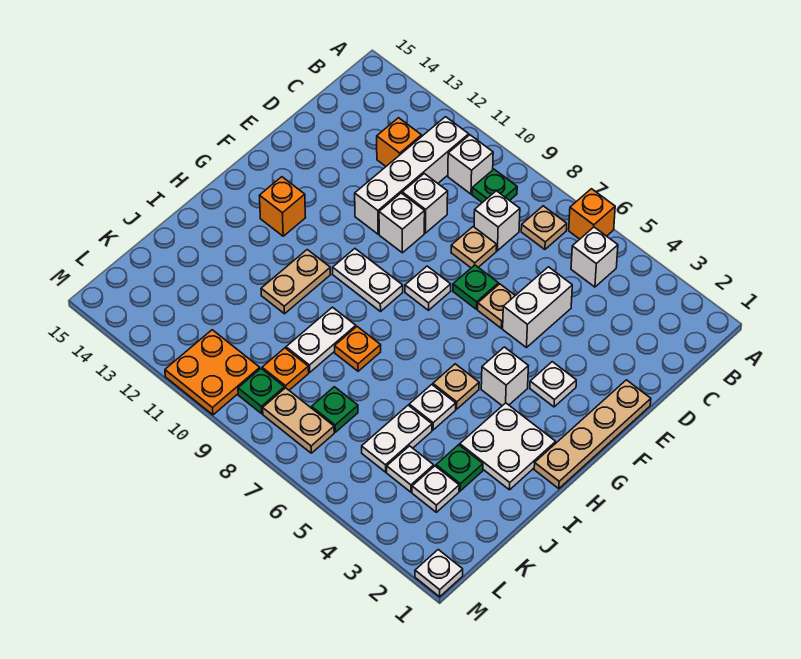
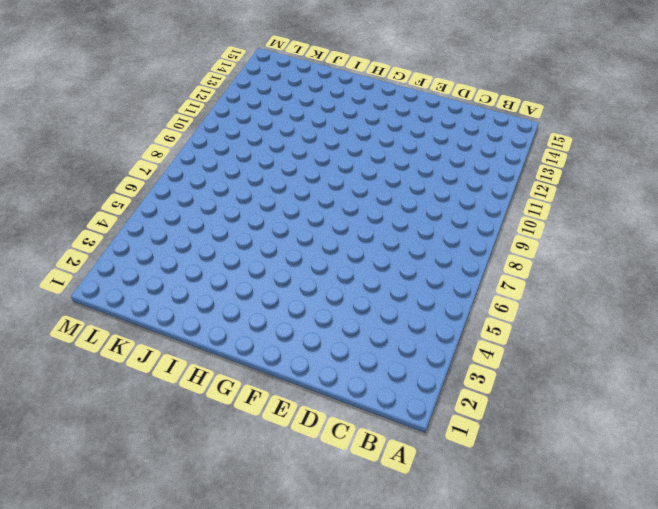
none -> orange 1x1 brick [569,189,615,239]
none -> white 1x1 brick [571,227,618,287]
none -> tan 1x1 plate [521,206,567,249]
none -> green 1x1 plate [472,169,517,203]

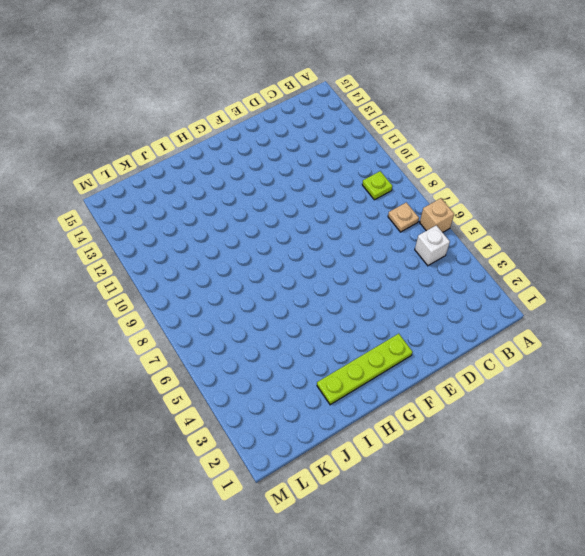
tan 1x1 brick [420,198,454,232] -> orange 1x1 brick [569,189,615,239]
lime 1x1 plate [362,171,392,200] -> green 1x1 plate [472,169,517,203]
lime 1x4 plate [317,334,413,405] -> white 2x2 plate [460,403,556,490]
none -> white 1x1 brick [448,135,493,194]
none -> white 1x4 brick [355,117,469,234]
none -> white 1x1 brick [474,191,520,251]
none -> orange 1x1 brick [377,118,422,166]

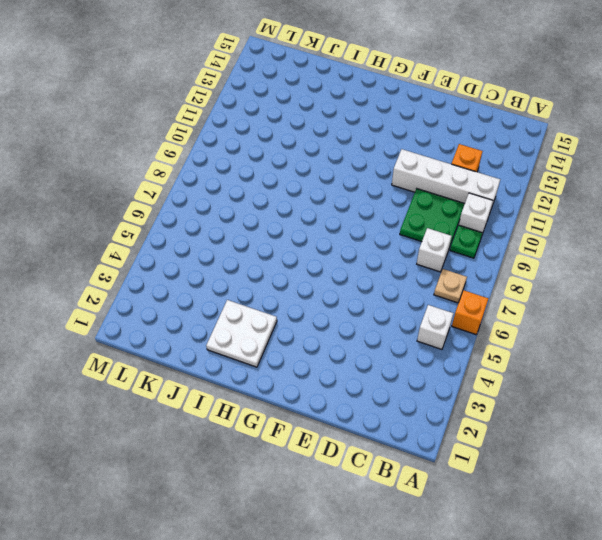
green 2x2 plate [400,189,465,248] -> white 1x1 brick [402,174,448,233]
none -> white 1x2 brick [503,267,572,348]
none -> tan 1x1 plate [451,227,497,268]
none -> tan 1x4 plate [534,380,651,489]
none -> tan 1x1 plate [478,284,515,328]

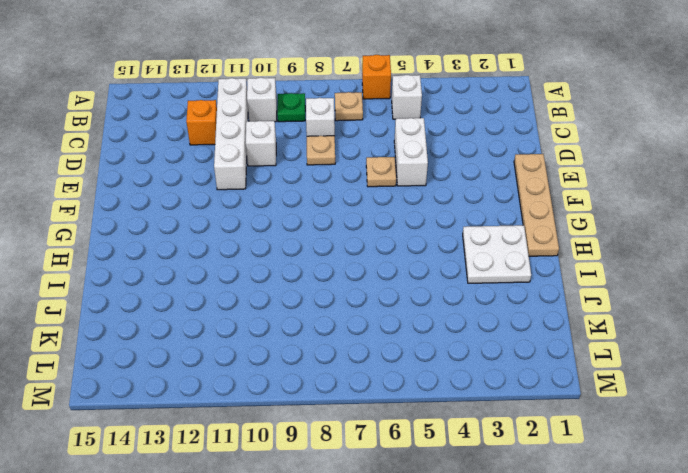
none -> green 1x1 plate [453,265,499,309]
none -> white 1x1 brick [379,193,425,253]
none -> white 1x1 plate [530,362,576,407]
none -> white 1x1 plate [405,266,451,310]

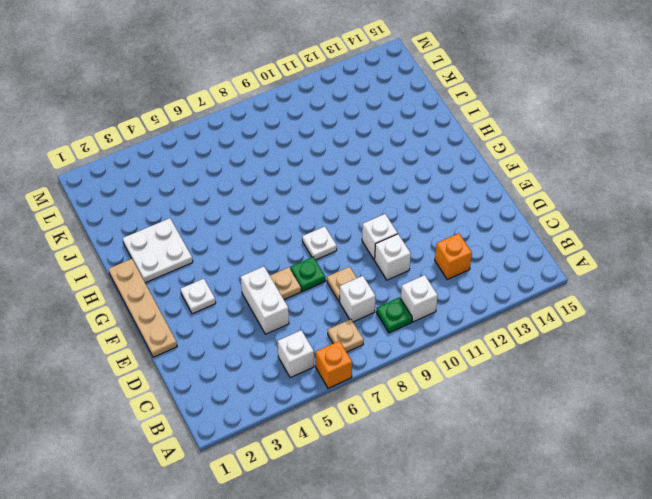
none -> white 1x4 brick [355,117,469,234]
none -> white 1x1 brick [481,347,528,406]
none -> white 1x2 plate [333,249,403,311]
none -> orange 1x1 brick [259,177,306,236]

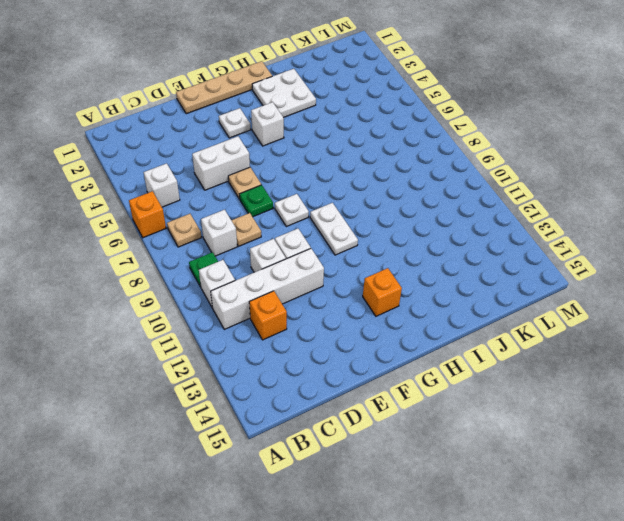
none -> tan 1x1 plate [433,364,479,409]
none -> tan 1x2 plate [261,250,330,314]
none -> white 1x1 plate [409,385,456,430]
none -> orange 1x1 plate [335,327,381,371]

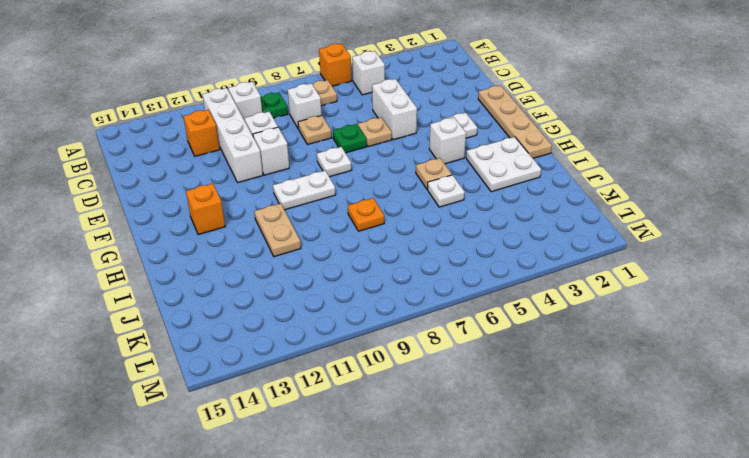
none -> white 1x2 plate [286,307,356,372]
none -> green 1x1 plate [436,445,483,491]
none -> white 1x2 plate [362,405,432,472]
none -> white 1x1 plate [412,466,459,512]

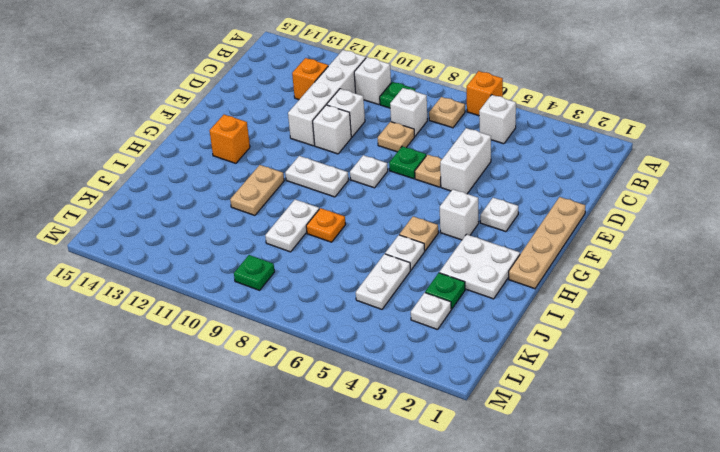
none -> white 1x1 plate [387,446,434,492]
none -> green 1x1 plate [312,387,358,432]
none -> orange 1x1 plate [262,348,309,390]
none -> tan 1x2 plate [263,388,334,453]

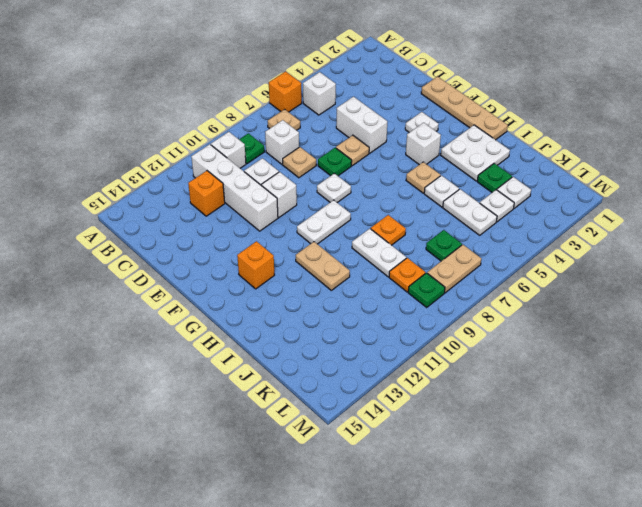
none -> orange 2x2 plate [165,330,260,415]
none -> white 1x1 plate [415,550,463,597]

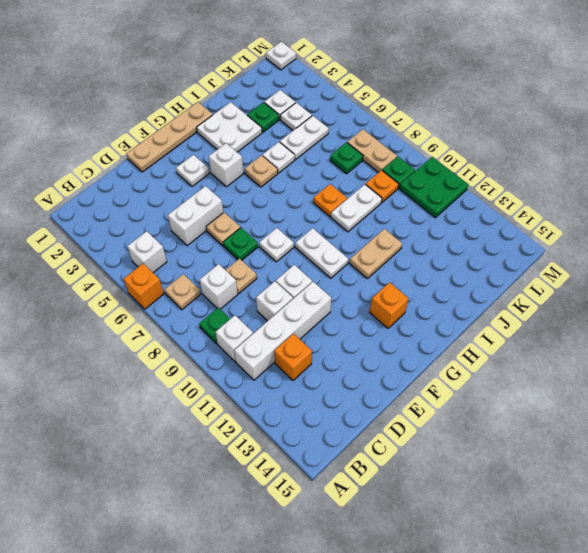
green 2x2 plate [400,157,468,218] -> orange 2x2 plate [165,330,260,415]

